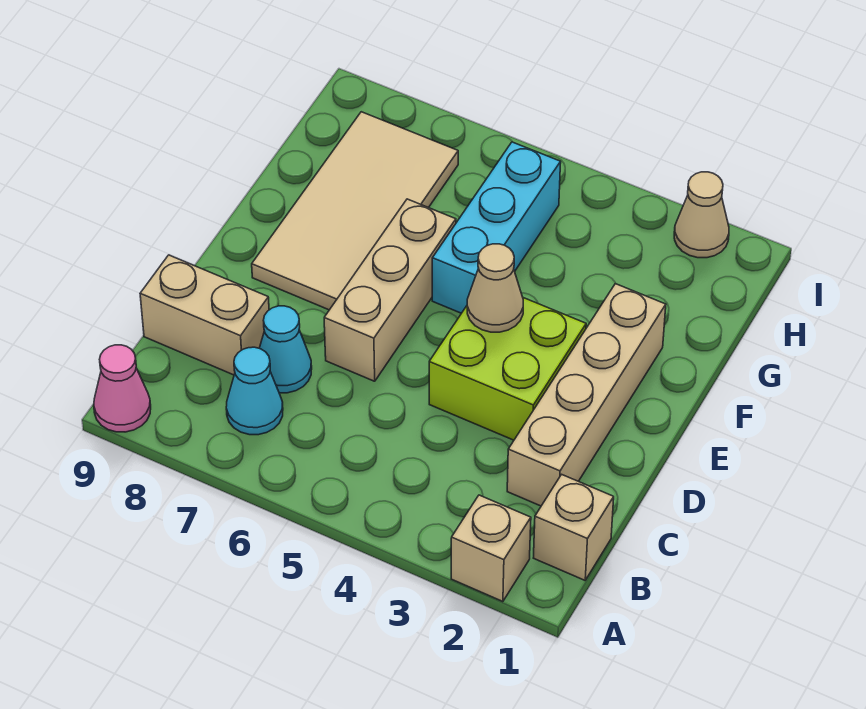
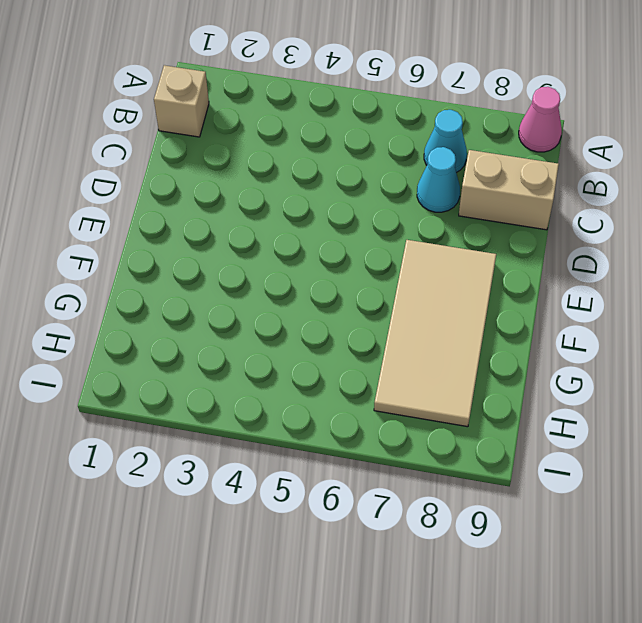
none -> tan 1x1 brick [451,495,531,602]
none -> tan 1x4 brick [507,284,666,506]
none -> lime 2x2 brick [429,298,586,440]

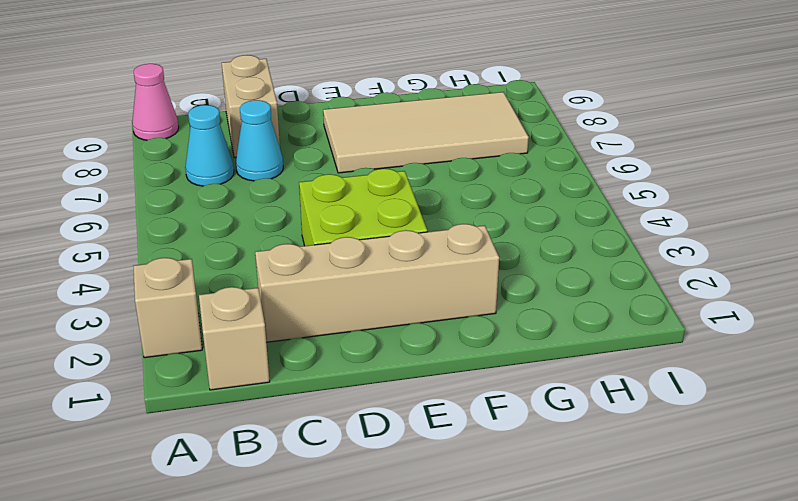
none -> tan 1x3 brick [324,199,456,381]
none -> cyan 1x3 brick [432,142,561,313]
none -> tan 1x1 cone [674,172,729,258]

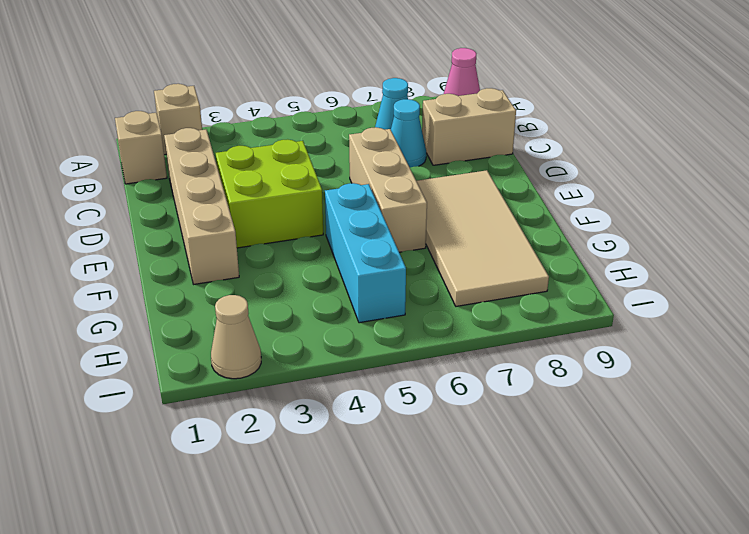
none -> tan 1x1 cone [467,244,523,332]

